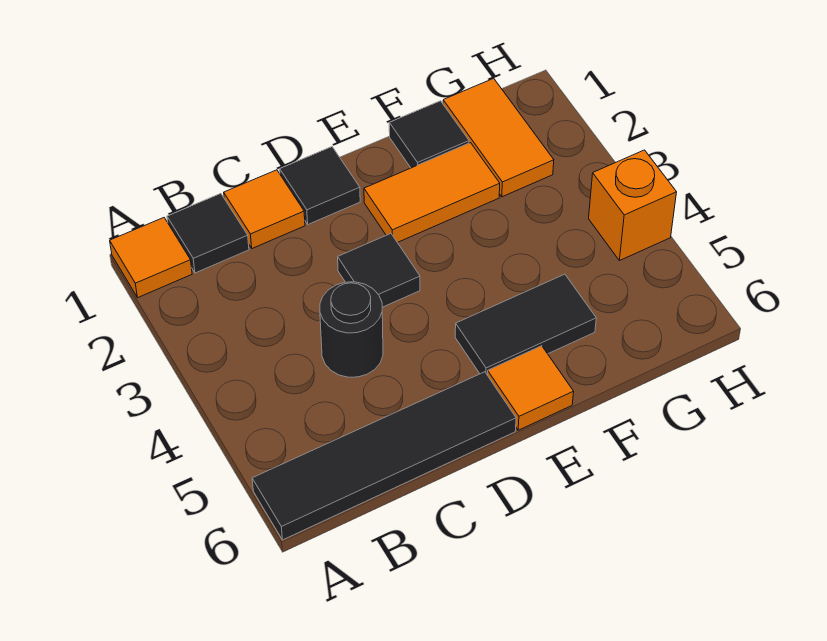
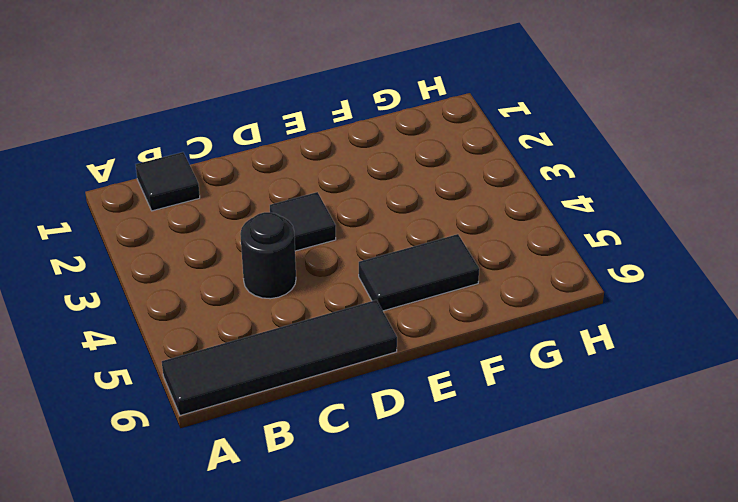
none -> orange 1x1 tile [110,218,192,298]
none -> orange 1x1 tile [224,170,305,248]
none -> black 1x1 tile [280,147,360,224]

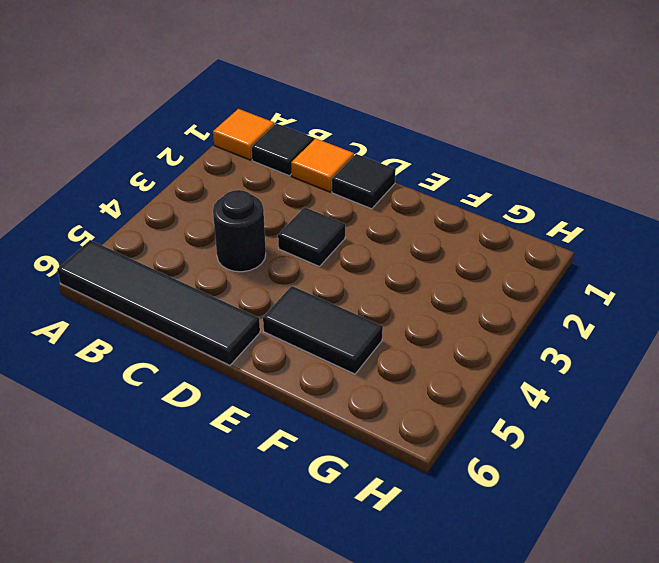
none -> orange 1x2 tile [364,143,500,243]
none -> orange 1x1 tile [488,346,574,430]
none -> black 1x1 tile [389,101,469,168]

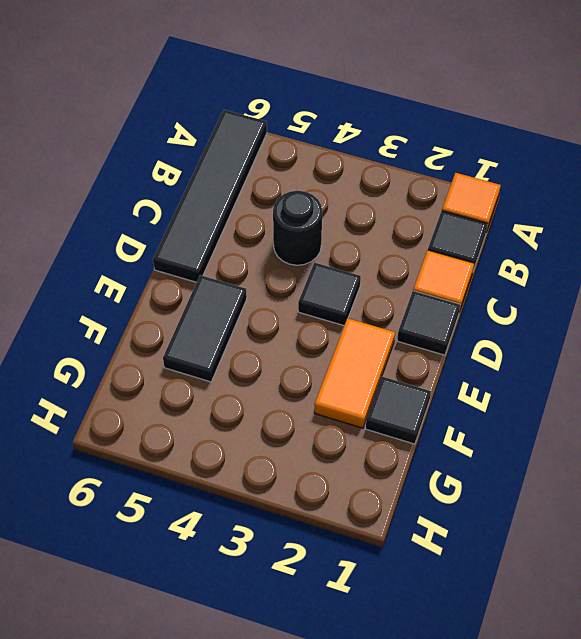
none -> orange 1x1 tile [488,346,574,430]
none -> orange 1x2 tile [443,78,554,197]
none -> orange 1x1 brick [589,150,677,261]

